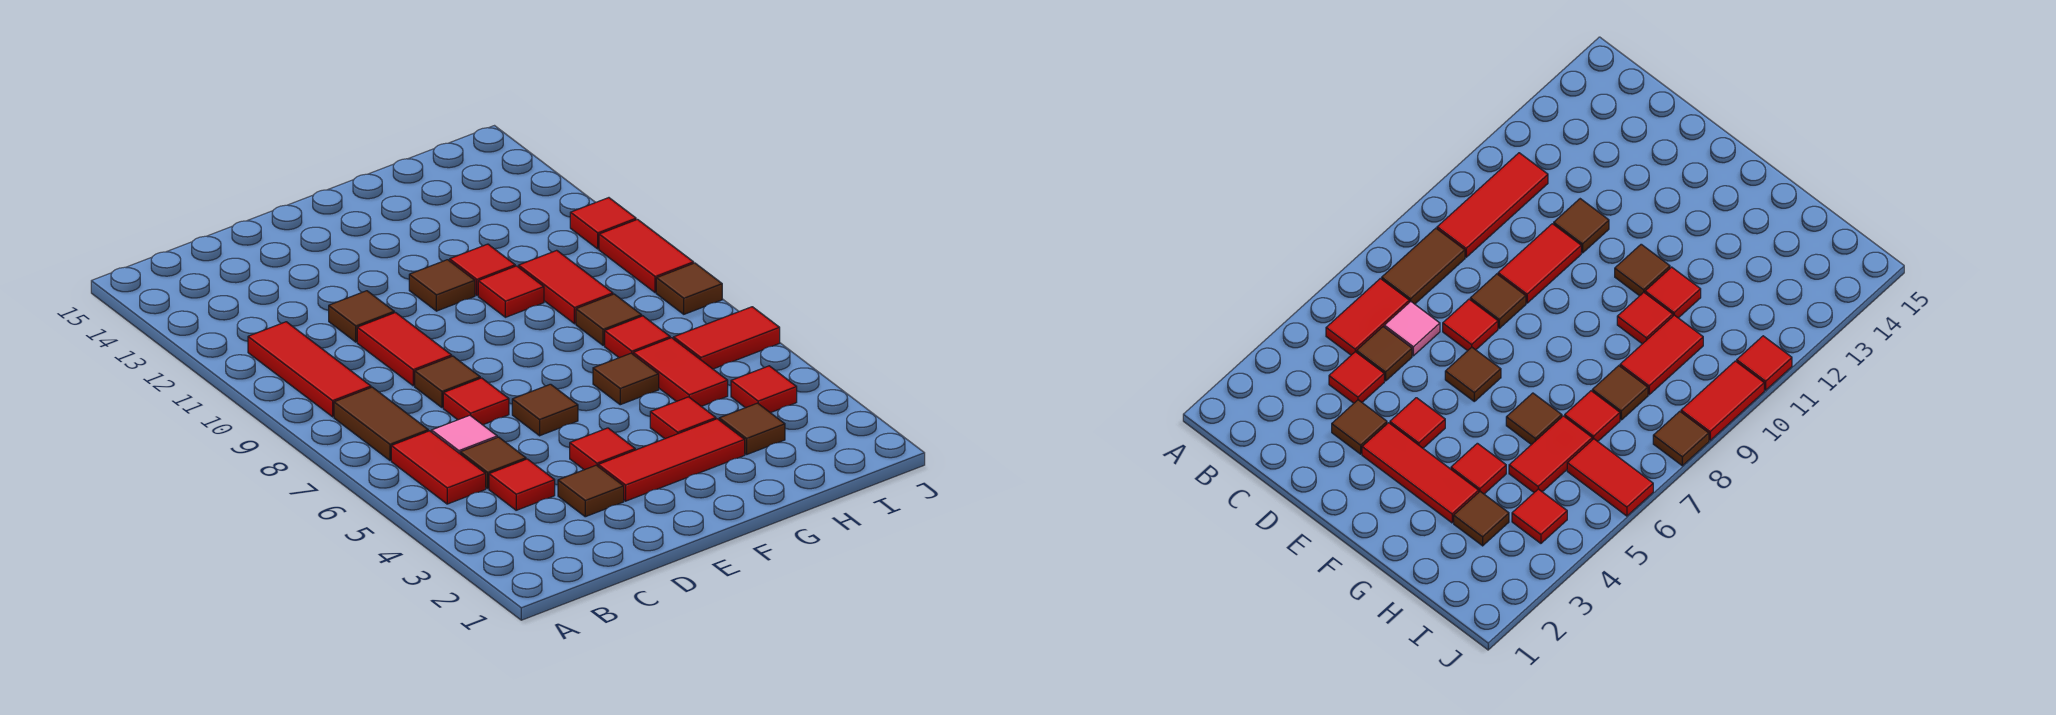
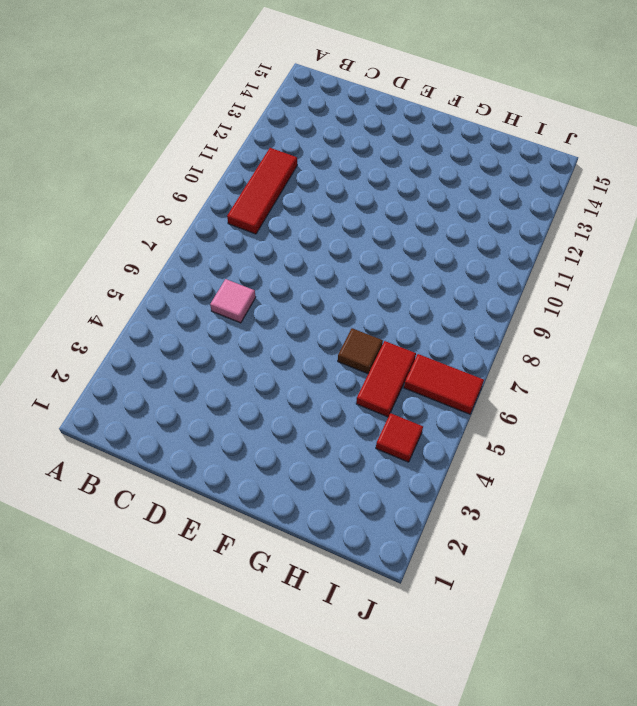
none -> red 1x2 tile [391,431,486,504]
none -> brown 1x2 tile [334,387,428,460]
none -> red 1x1 tile [489,459,555,510]

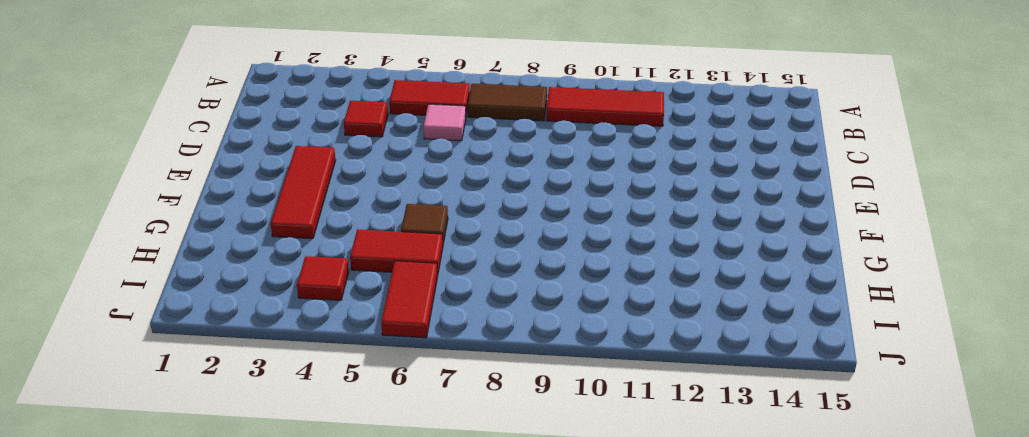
none -> brown 1x1 tile [460,437,526,488]
none -> brown 1x1 tile [558,465,624,517]
none -> red 1x1 tile [443,378,509,425]

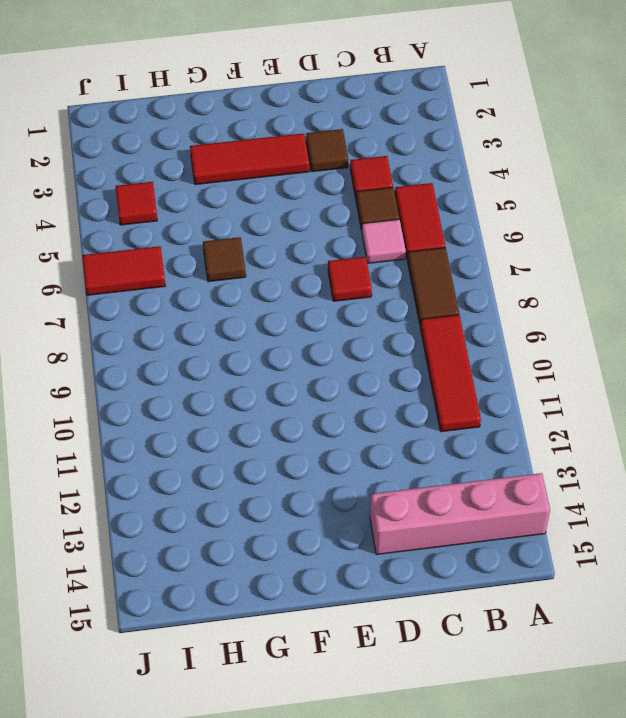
pink 1x4 brick [370,473,550,555] -> none
none -> brown 1x1 tile [415,356,480,407]
none -> red 1x2 tile [357,313,452,386]
none -> brown 1x1 tile [329,291,394,342]

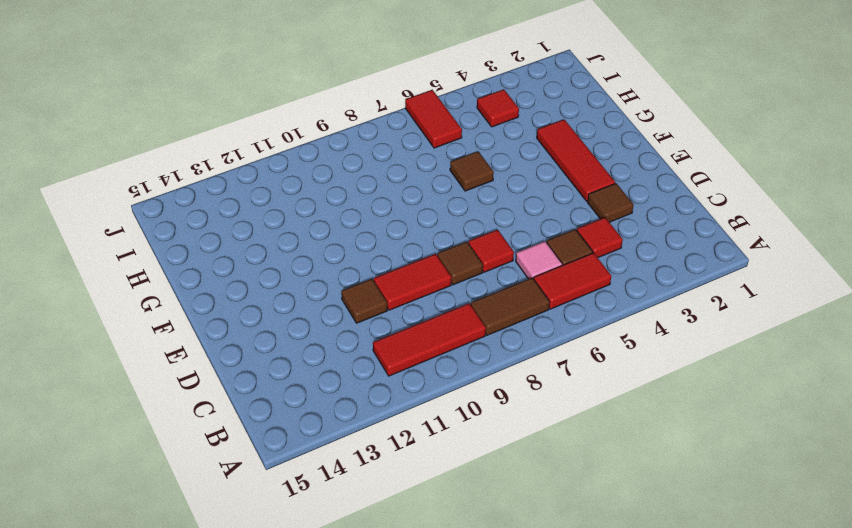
none -> red 1x1 tile [570,428,635,470]
none -> brown 1x1 tile [512,384,578,436]
none -> brown 1x1 tile [409,260,475,311]

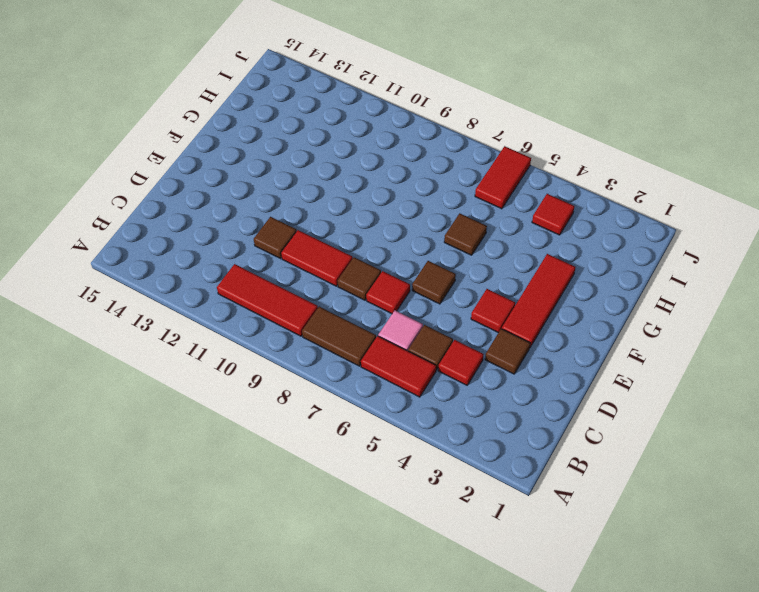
none -> brown 1x1 tile [409,260,475,311]
none -> red 1x1 tile [650,397,716,439]
none -> red 1x1 tile [478,266,544,317]

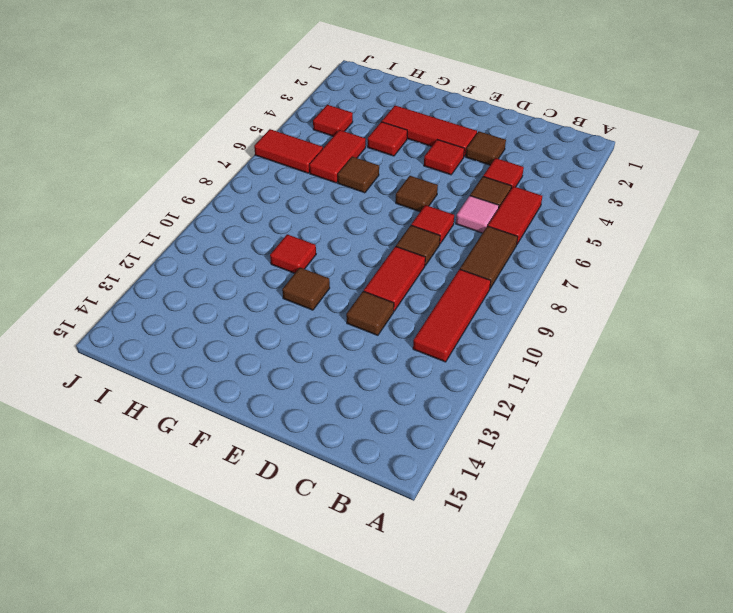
none -> red 1x1 tile [450,244,515,295]
none -> brown 1x1 tile [719,403,785,455]
none -> red 1x1 tile [605,316,670,358]

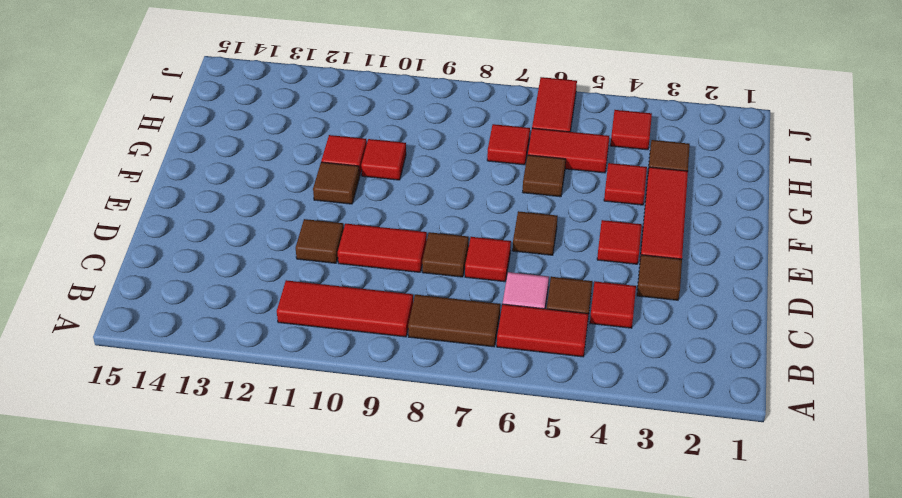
none -> brown 1x1 tile [576,294,642,346]
none -> red 1x2 tile [519,250,613,324]
none -> brown 1x1 tile [656,263,722,314]

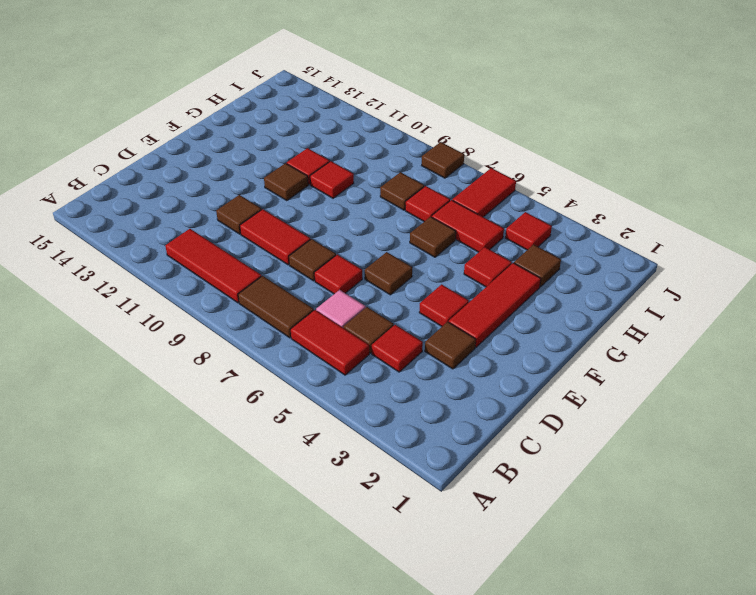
none -> red 1x2 tile [519,250,613,324]
none -> red 1x2 tile [599,219,694,293]
none -> red 1x1 tile [570,198,636,249]

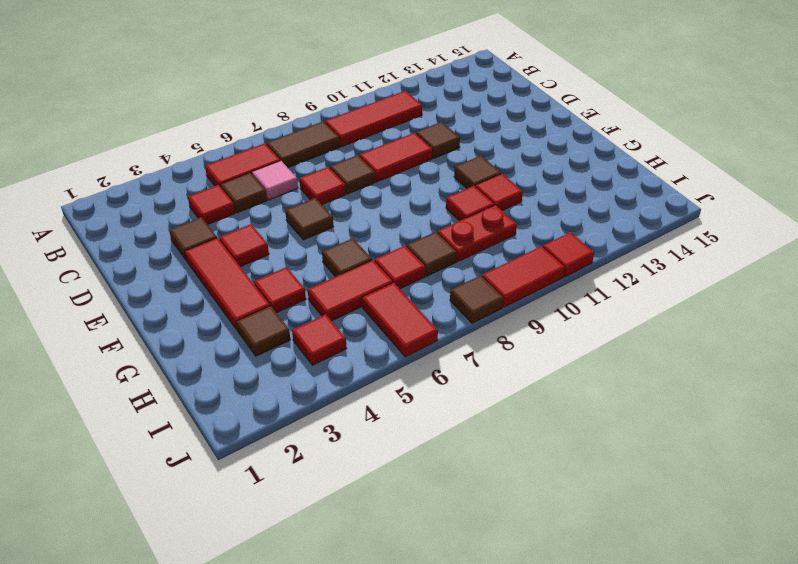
red 1x2 plate [437,205,517,261] -> red 1x2 tile [519,250,613,324]

